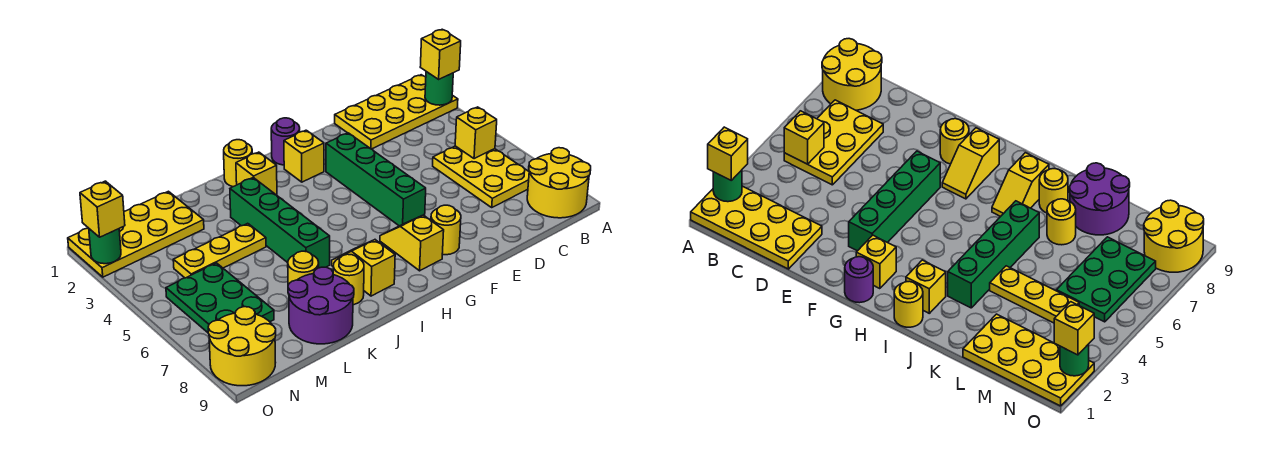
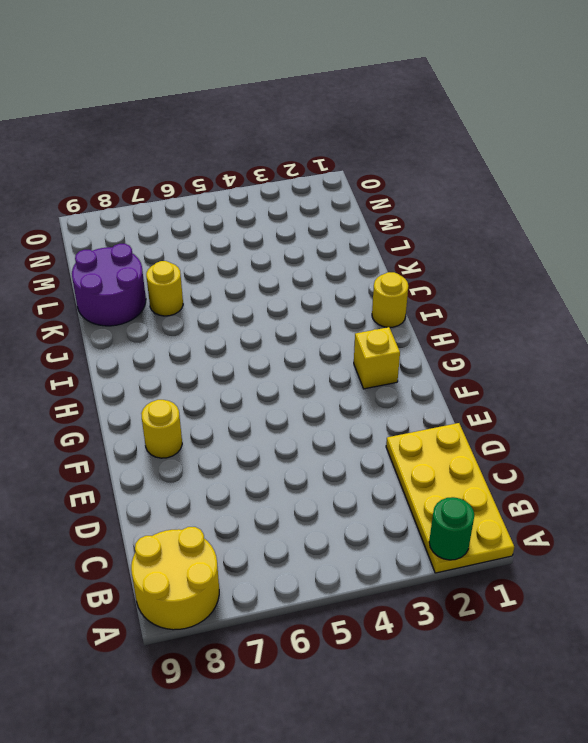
none -> yellow 2x3 plate [433,146,529,207]
none -> green 1x4 brick [326,133,426,226]
none -> purple 1x1 round brick [271,118,300,165]

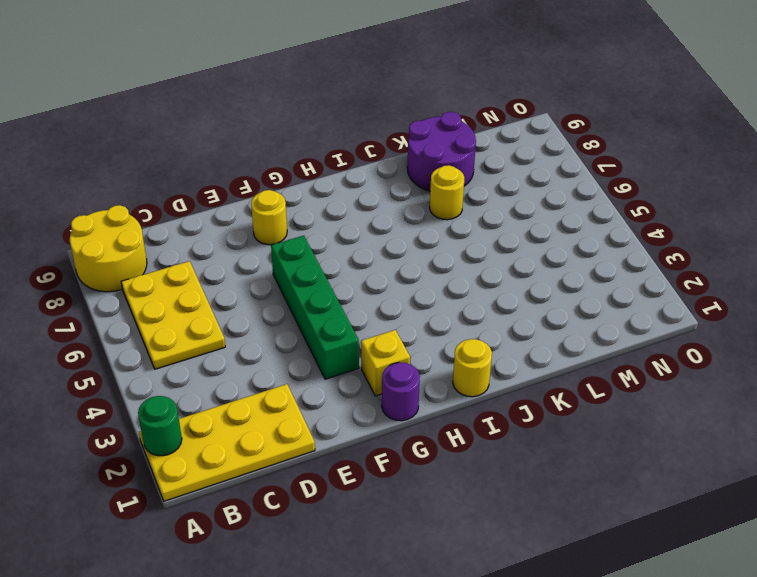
none -> yellow 1x2 slope [380,215,444,271]
none -> yellow 1x1 brick [236,152,277,194]
none -> yellow 1x2 slope [332,240,395,296]

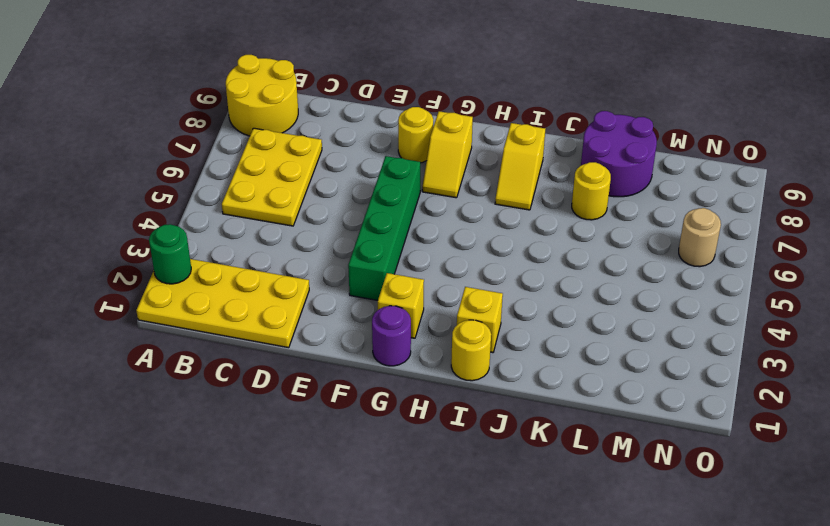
tan 1x1 round brick [679,208,721,267] -> green 2x3 plate [166,263,274,332]
none -> green 1x4 brick [230,177,330,268]
none -> yellow 1x1 round brick [333,254,364,305]
none -> yellow 1x3 plate [173,223,266,278]

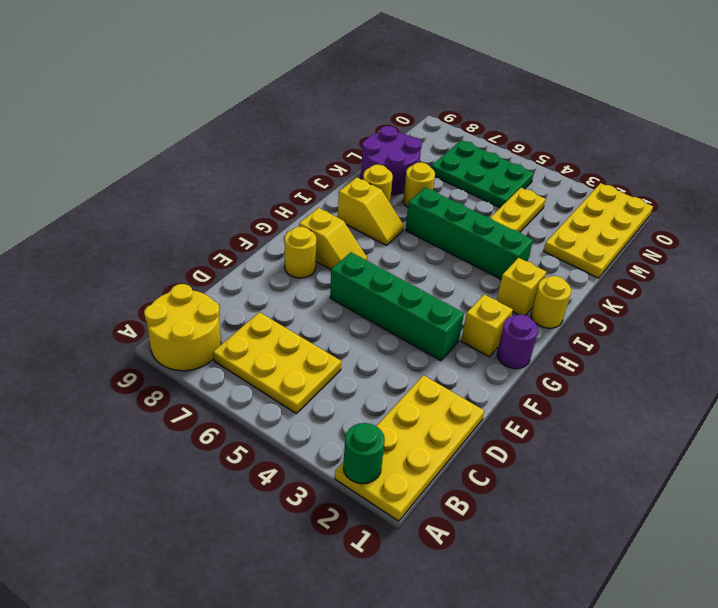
none -> yellow 2x2 round brick [208,307,276,386]
none -> yellow 1x1 brick [455,107,497,159]
none -> green 1x1 round brick [89,229,121,264]

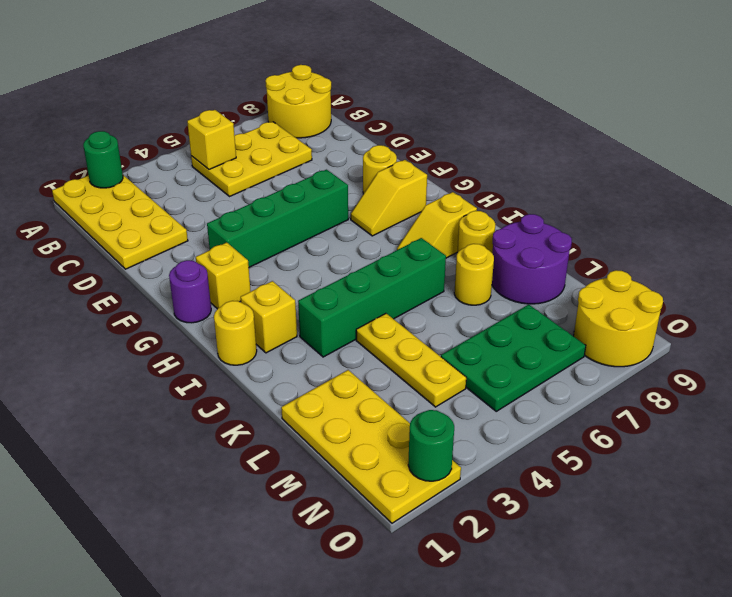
none -> yellow 1x1 brick [420,29,461,79]
none -> yellow 1x1 brick [80,181,125,237]

